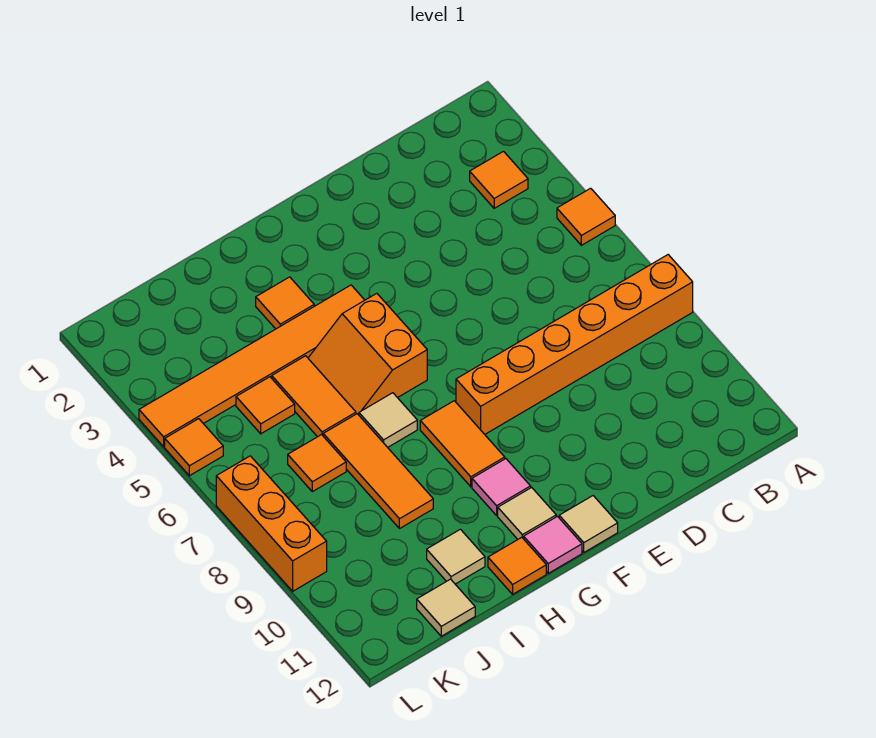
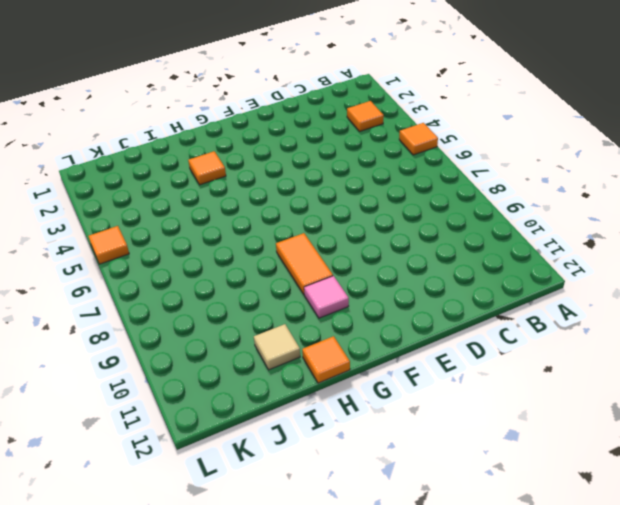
none -> orange 1x6 brick [456,255,693,434]
none -> tan 1x1 tile [559,496,618,552]
none -> orange 1x6 tile [139,285,365,447]

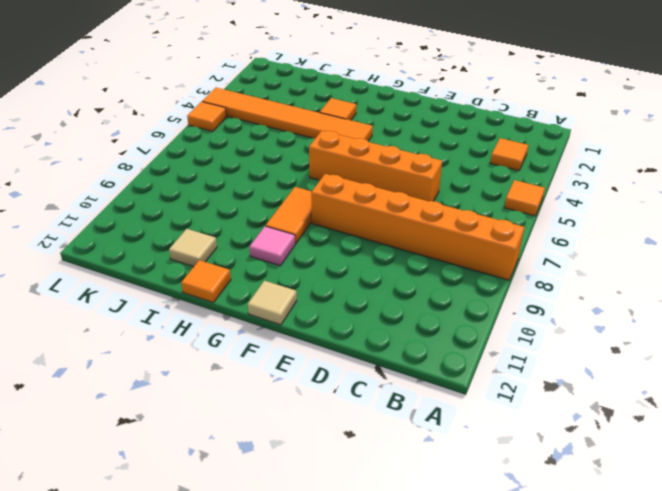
orange 1x4 brick [309,131,442,201] -> orange 2x2 slope [308,293,427,415]
none -> tan 1x1 tile [498,487,556,539]
none -> pink 1x1 tile [524,516,582,573]
none -> tan 1x1 tile [359,393,417,447]

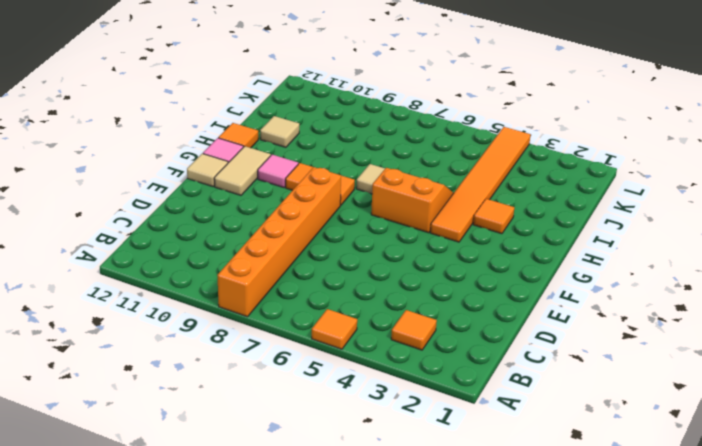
tan 1x2 tile [214,146,271,195] -> tan 1x1 tile [498,487,556,539]
none -> orange 1x2 tile [272,356,356,437]
none -> orange 1x3 tile [323,414,433,529]
none -> orange 1x1 tile [236,377,295,434]

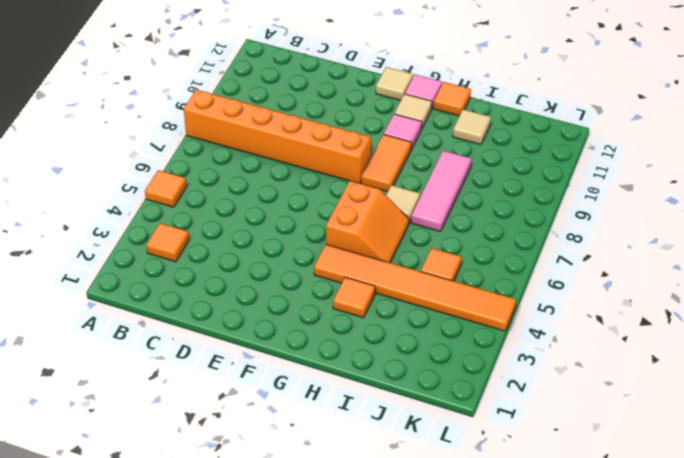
pink 1x3 tile [411,151,471,232] -> orange 1x3 tile [323,414,433,529]
none -> orange 1x2 tile [272,356,356,437]
none -> orange 1x1 tile [288,435,346,492]
none -> tan 1x1 tile [417,579,475,636]

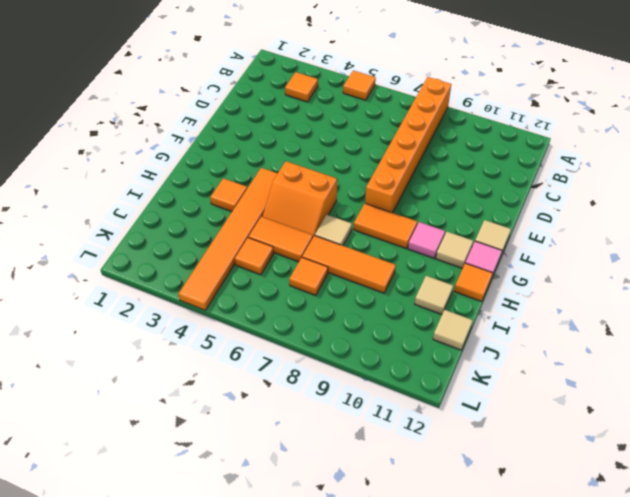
none -> orange 1x1 tile [165,419,223,476]
none -> orange 1x3 brick [216,456,327,591]

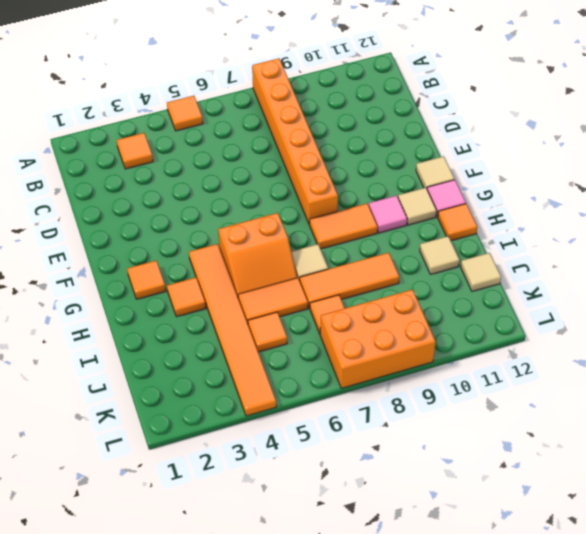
orange 1x1 tile [127,261,166,299] -> orange 1x1 tile moved to [165,419,223,476]
orange 2x3 brick [320,289,436,388] -> orange 1x3 brick [216,456,327,591]

